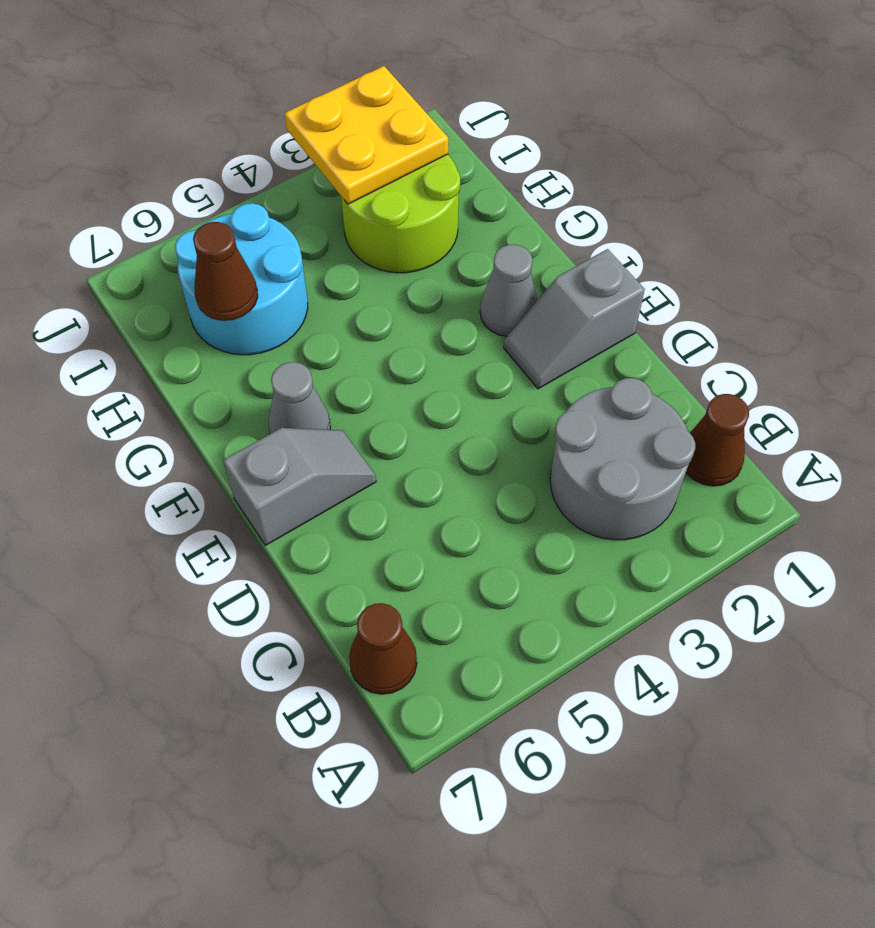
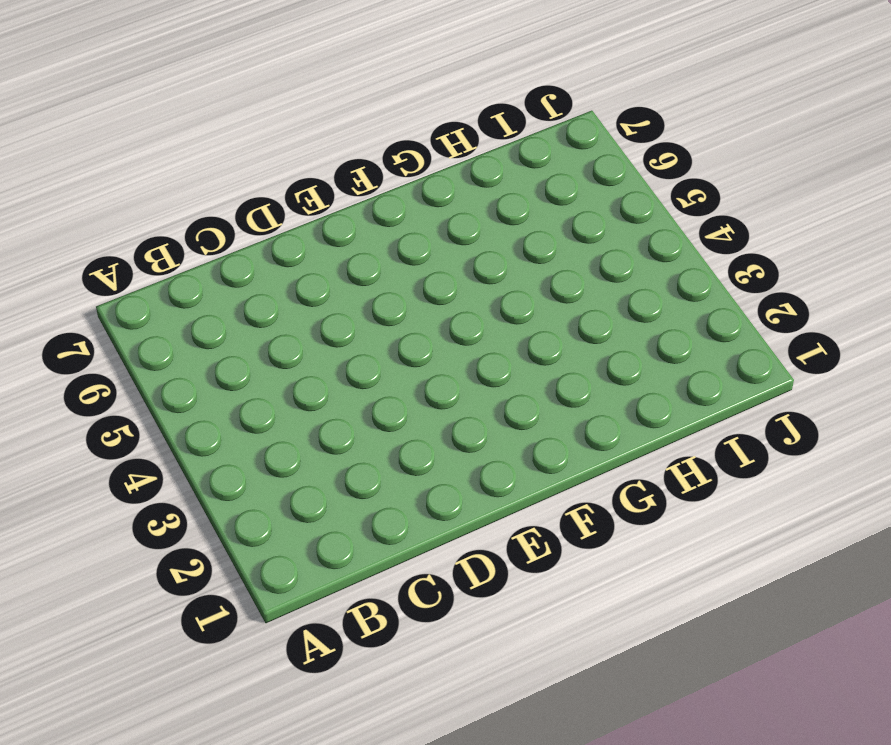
none -> brown 1x1 cone [686,394,749,486]
none -> grey 2x2 round brick [550,378,695,540]

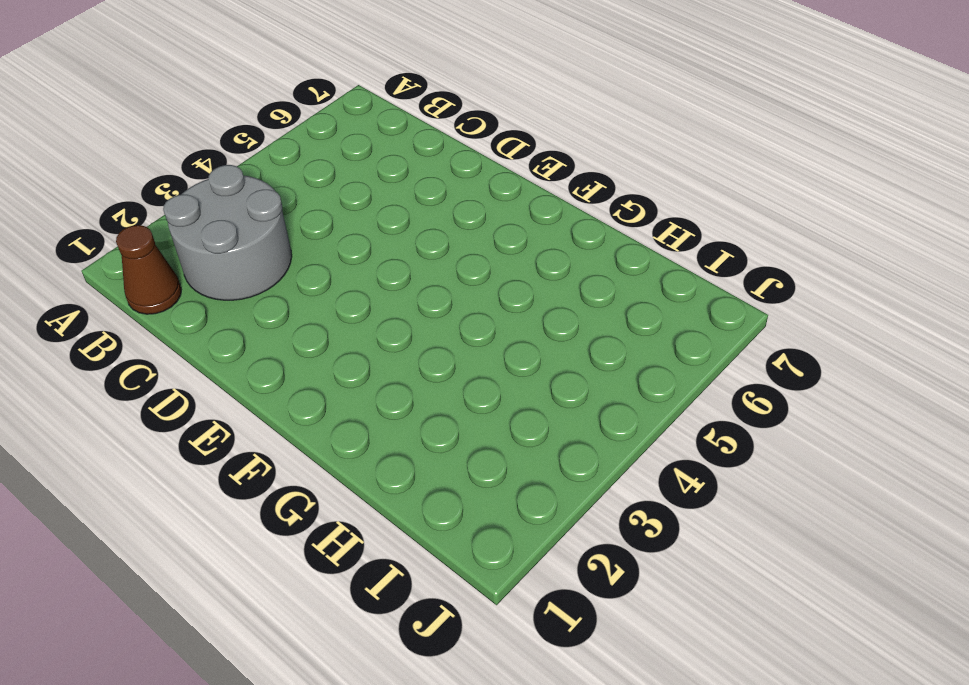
none -> brown 1x1 cone [349,603,417,694]
none -> grey 1x2 slope [504,249,645,389]

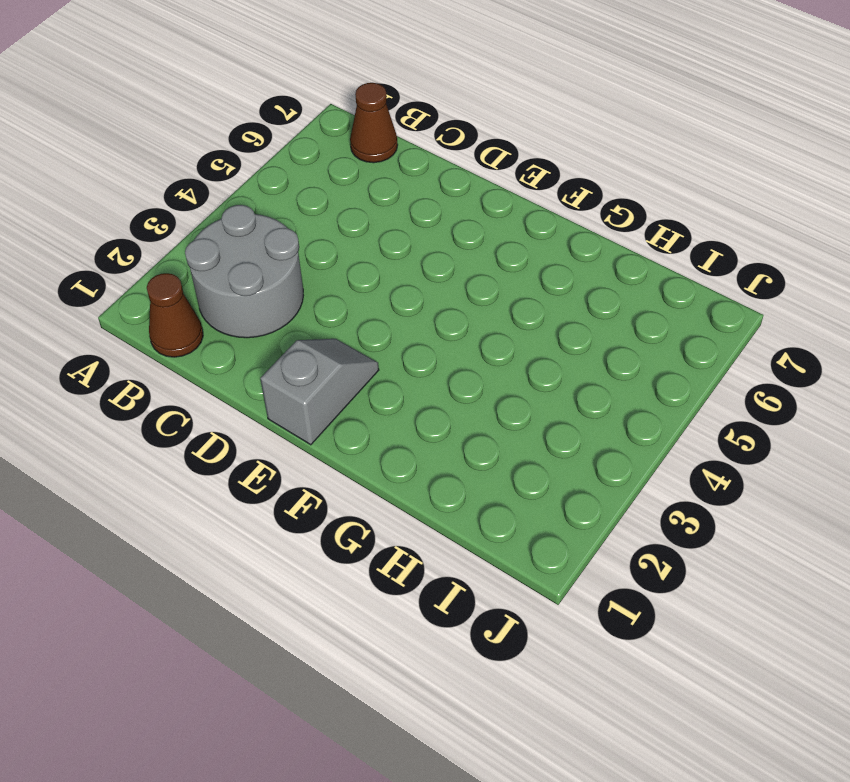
none -> grey 1x2 slope [223,428,376,545]
none -> grey 1x1 cone [480,245,537,336]

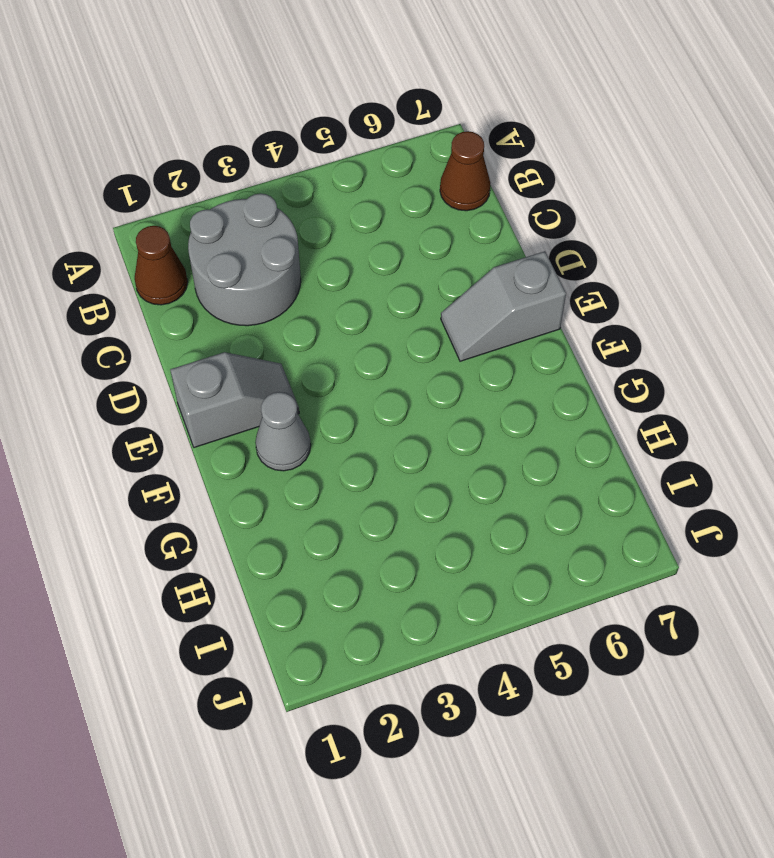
none -> grey 1x1 cone [268,362,330,434]
none -> lime 2x2 round brick [341,154,460,273]

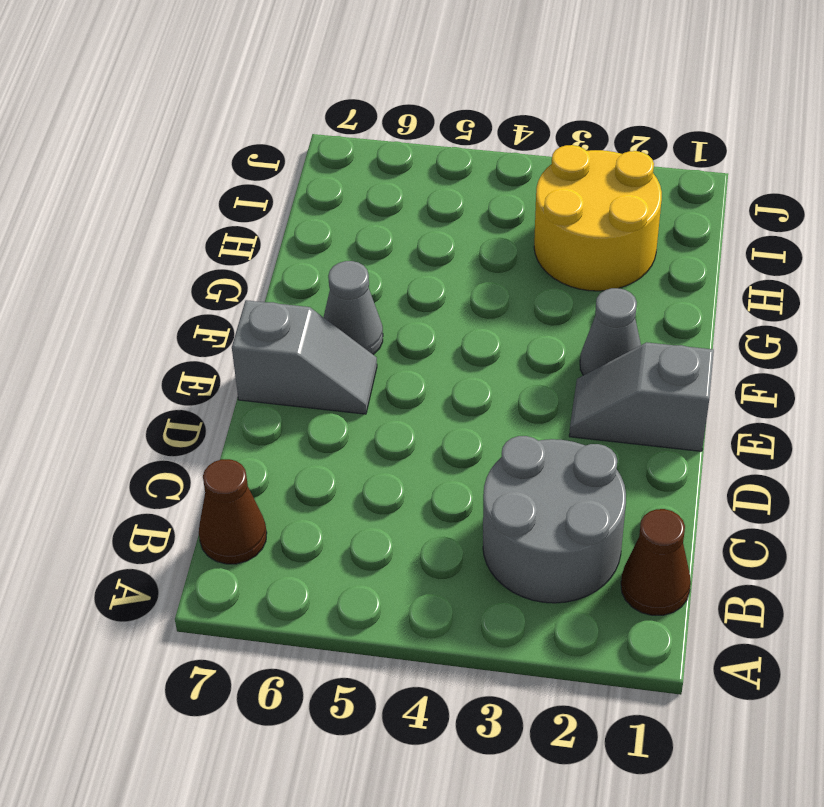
yellow 2x2 round brick [534,145,662,291] -> lime 2x2 round brick [341,154,460,273]
none -> cyan 2x2 round brick [175,203,308,355]
none -> brown 1x1 cone [193,222,258,321]

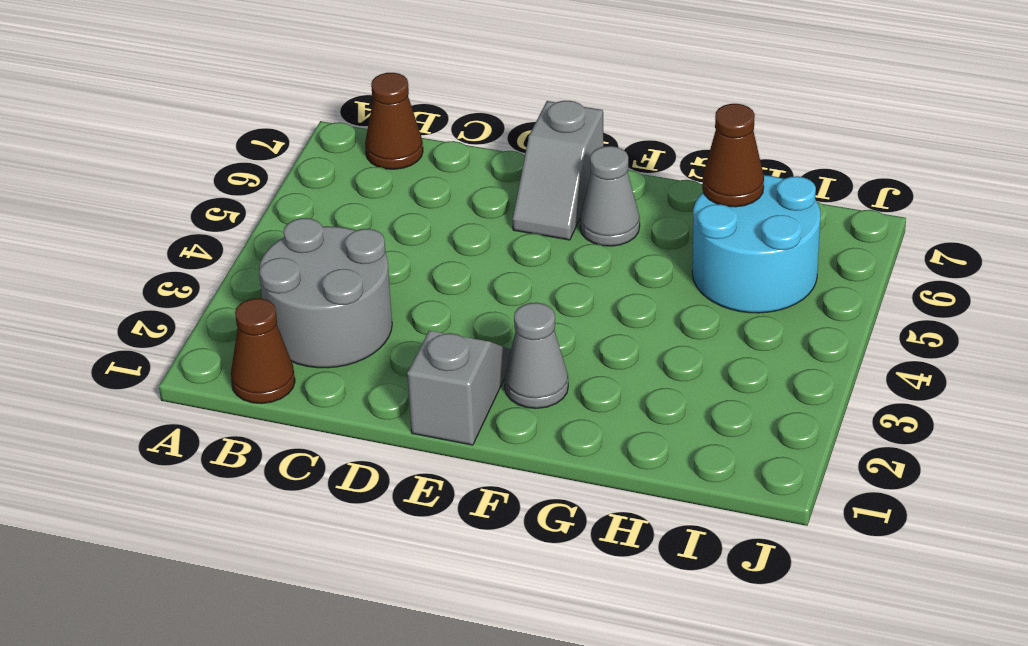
none -> lime 2x2 round brick [341,154,460,273]
none -> yellow 2x2 plate [285,66,448,204]

